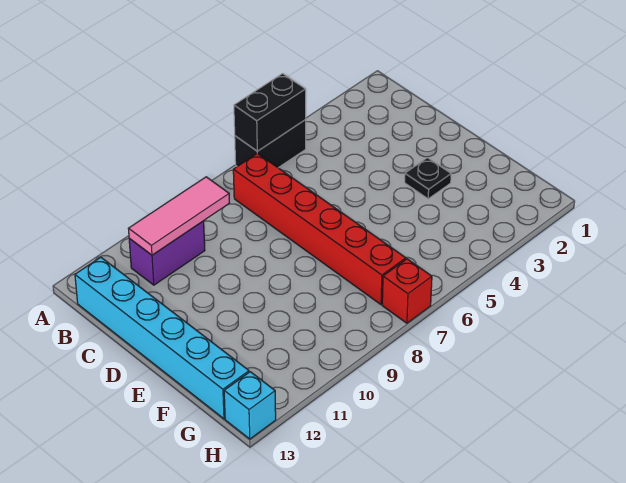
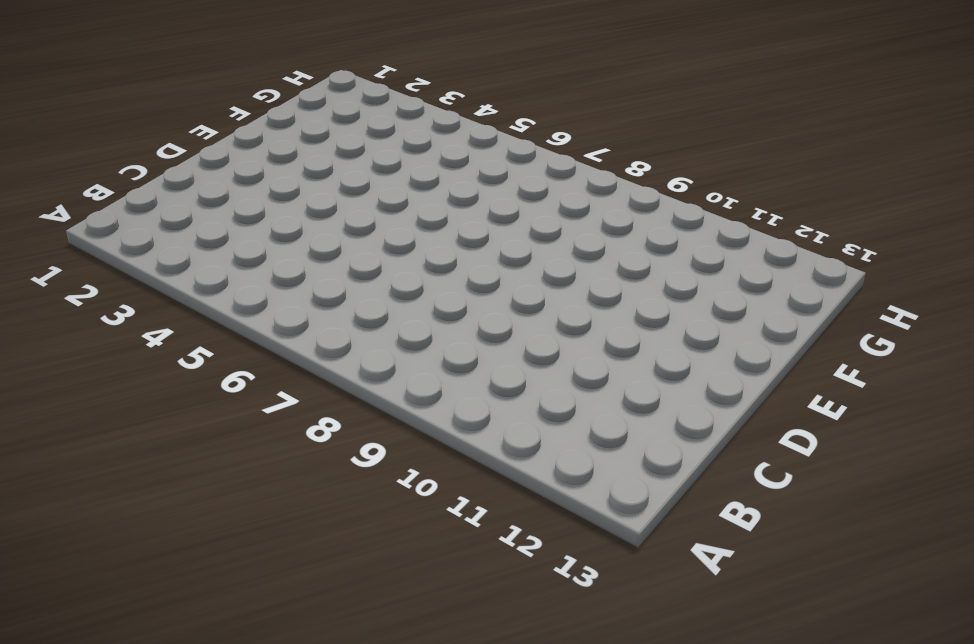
none -> black 1x2 brick [235,120,306,168]
none -> red 1x6 brick [233,153,406,305]

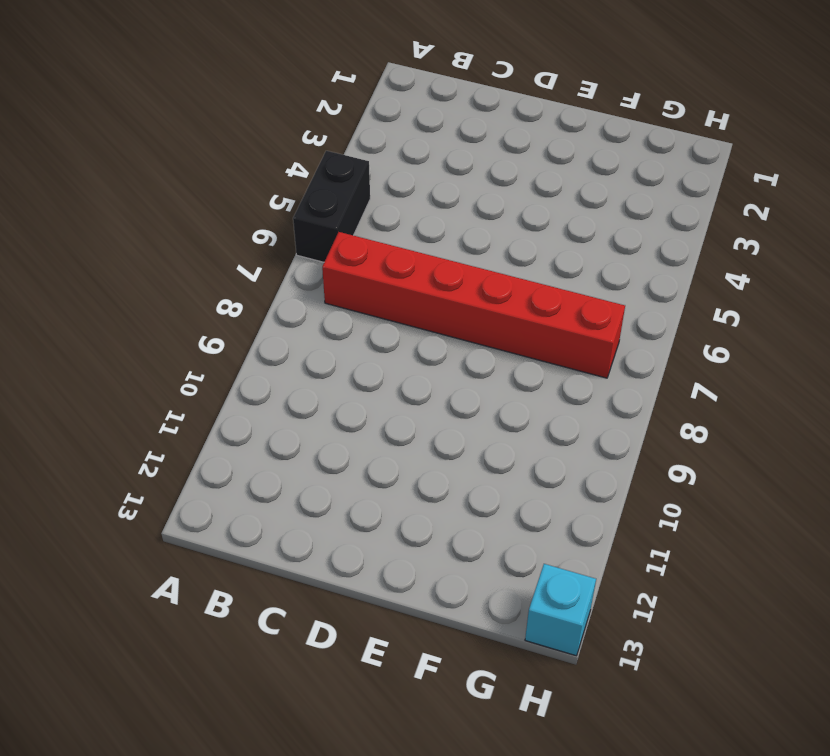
none -> purple 1x2 brick [129,221,205,285]
none -> cyan 1x6 brick [75,257,249,419]

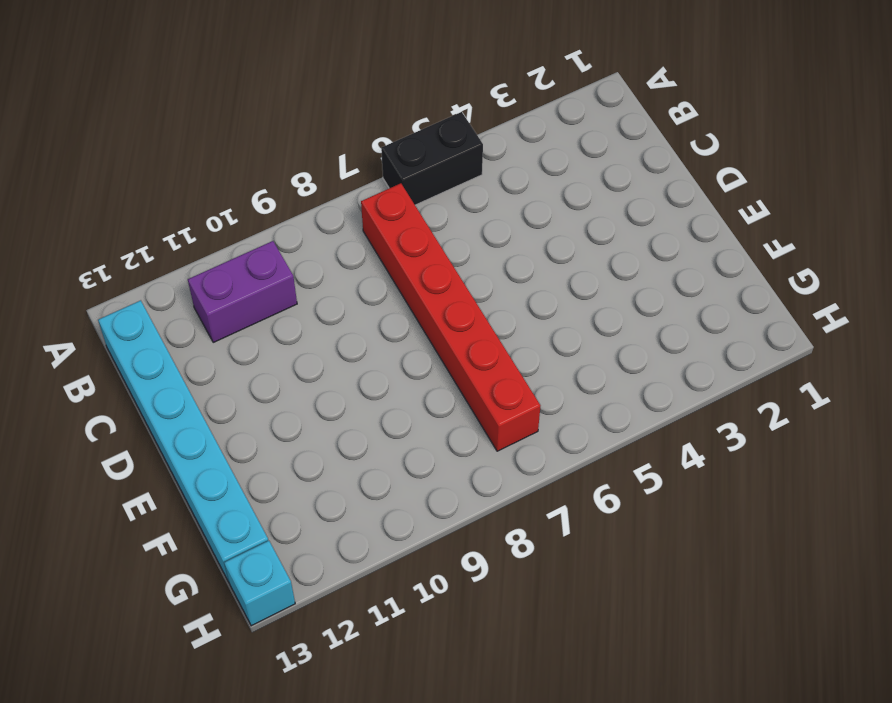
none -> black 1x1 plate [405,158,451,199]
none -> red 1x1 brick [382,259,432,323]

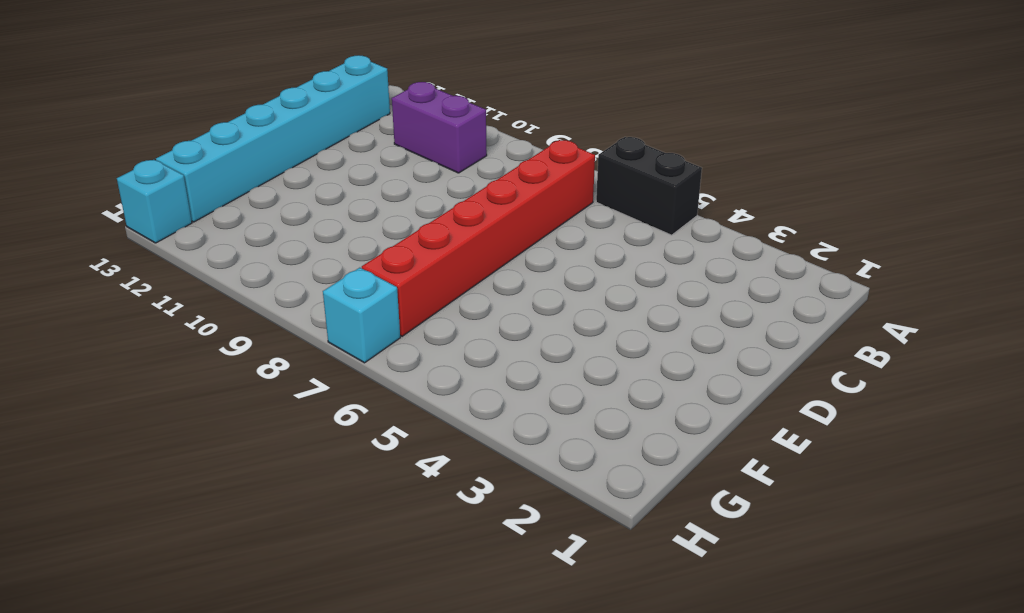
cyan 1x1 brick [323,268,400,363] -> red 1x1 brick [382,259,432,323]
none -> black 1x1 plate [405,158,451,199]
none -> black 1x2 brick [234,74,306,151]

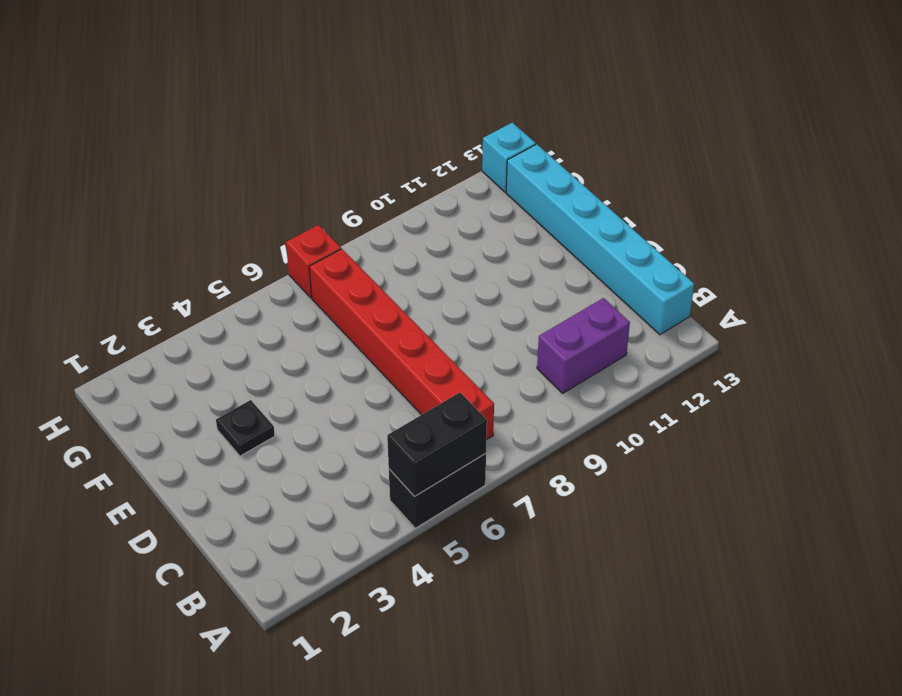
none -> pink 1x3 tile [128,177,229,255]

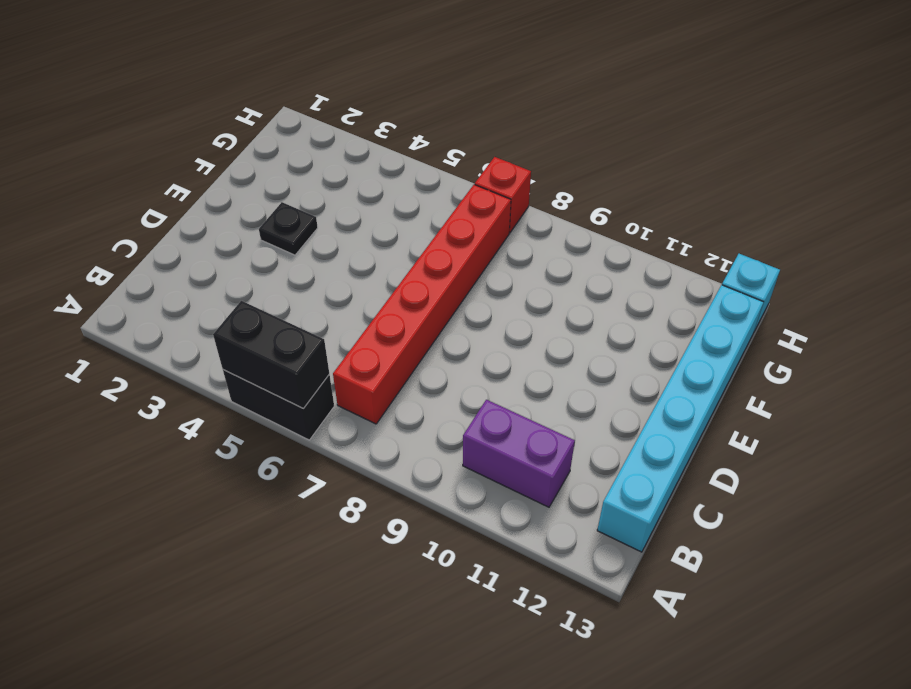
none -> pink 1x3 tile [128,177,229,255]

